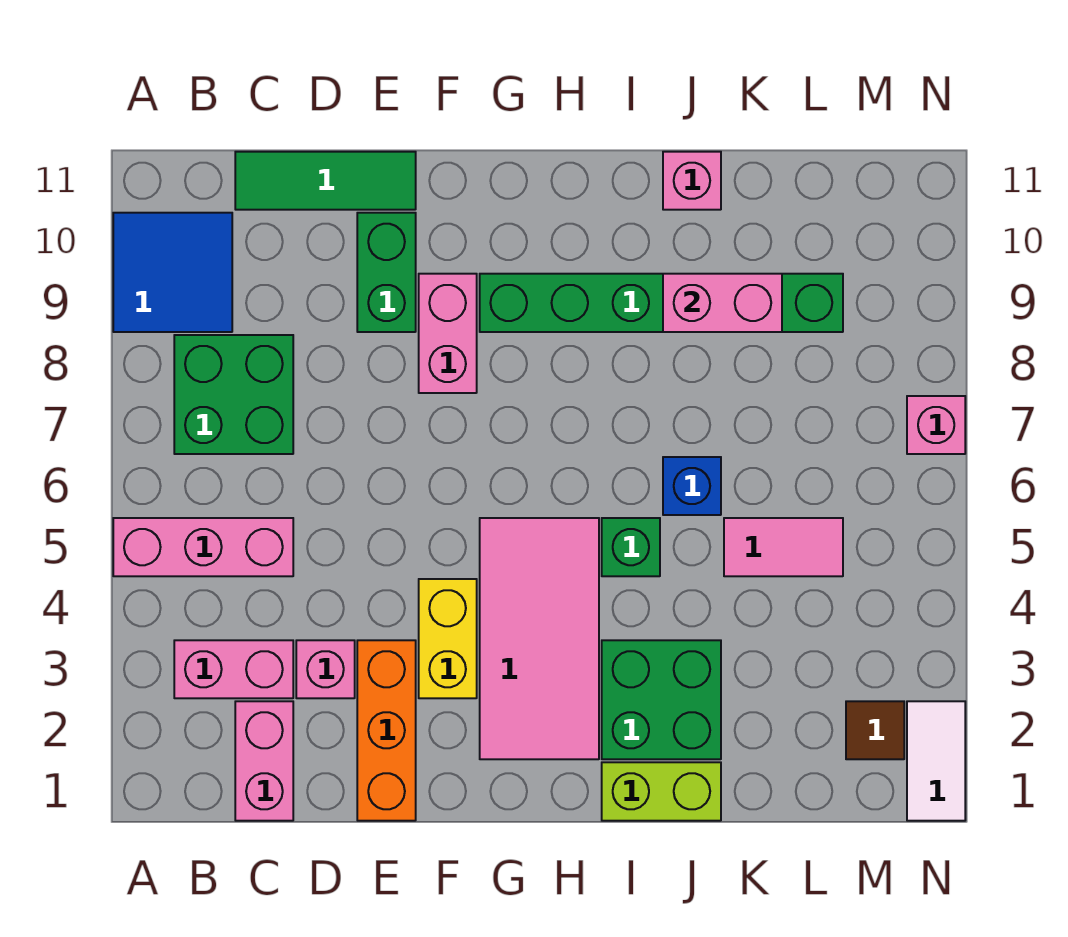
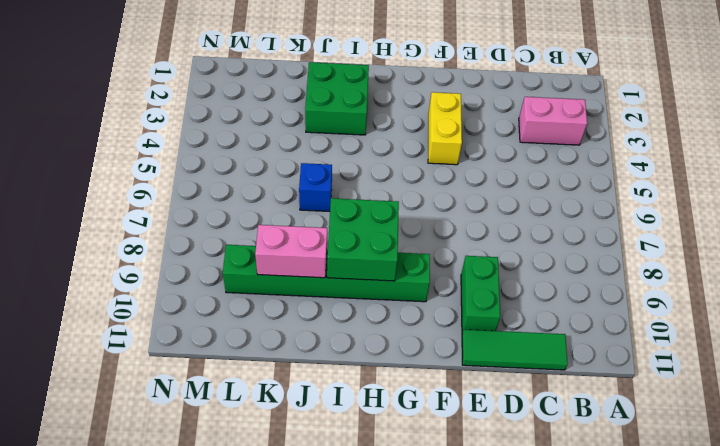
green 2x2 brick [327,198,399,281] -> green 2x2 brick moved to [174,335,293,454]
none -> pink 1x3 brick [113,518,293,576]
none -> blue 2x2 tile [113,213,232,332]
none -> pink 1x2 brick [235,701,293,821]

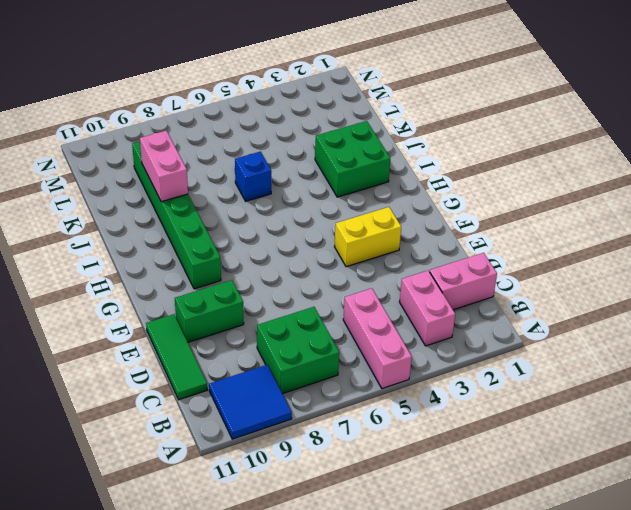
none -> pink 1x1 brick [296,640,355,698]
none -> orange 1x3 brick [357,640,416,821]
none -> pink 1x2 brick [419,274,477,393]

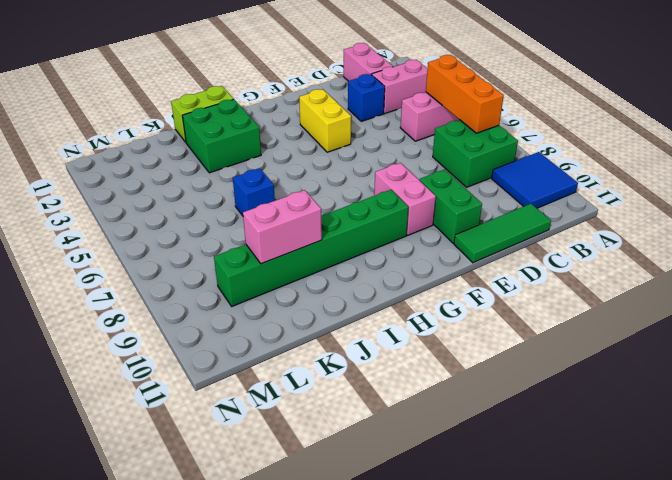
orange 1x3 brick [426,55,504,133] -> orange 1x3 brick moved to [357,640,416,821]
blue 1x1 brick [348,74,385,121] -> pink 1x1 brick [296,640,355,698]
none -> pink 2x4 tile [480,518,599,759]
none -> green 1x1 brick [602,518,660,576]
none -> pink 1x1 brick [663,152,721,210]

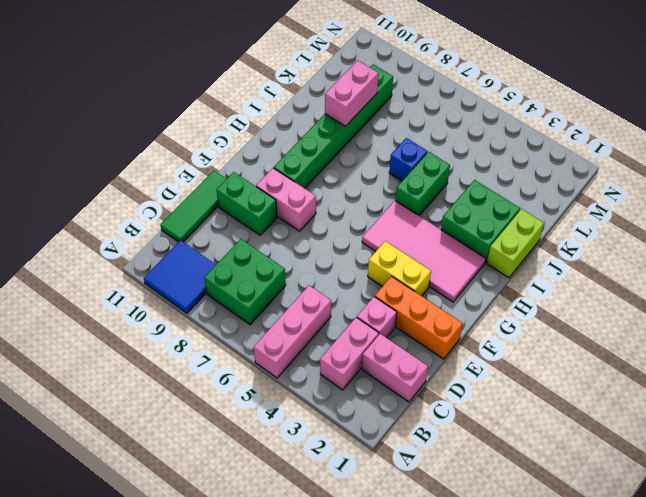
green 1x2 brick [396,152,450,215] -> green 1x1 brick [602,518,660,576]
none -> pink 1x1 brick [663,152,721,210]
none -> pink 1x2 tile [724,518,843,576]
none -> brown 1x1 tile [846,701,904,759]

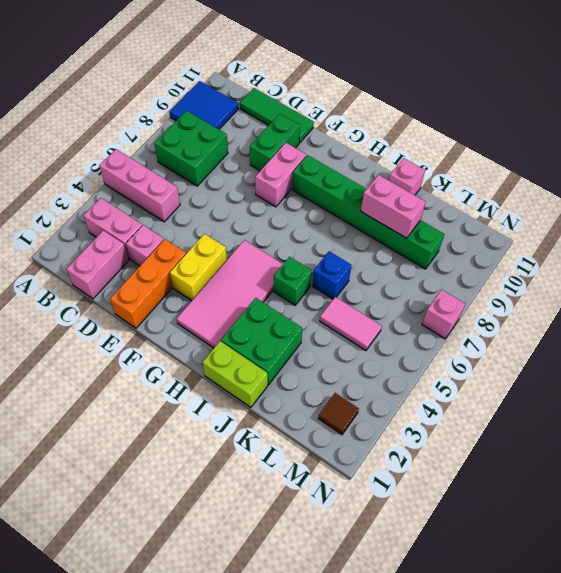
none -> white 1x2 tile [907,701,965,821]

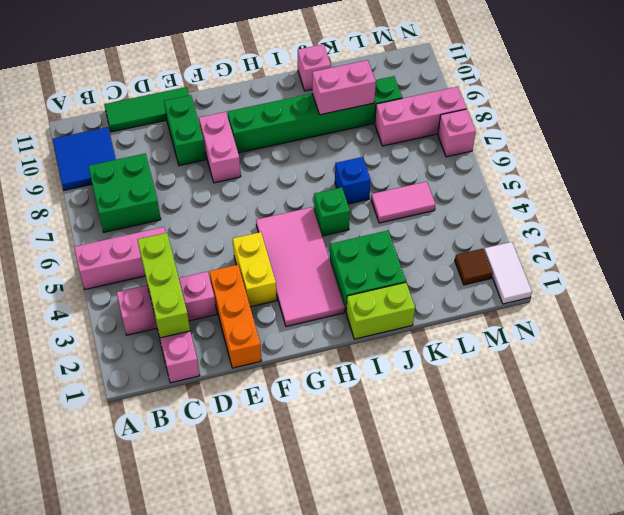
lime 1x3 brick [138,233,190,338] -> none
pink 1x3 brick [375,87,467,146] -> none

